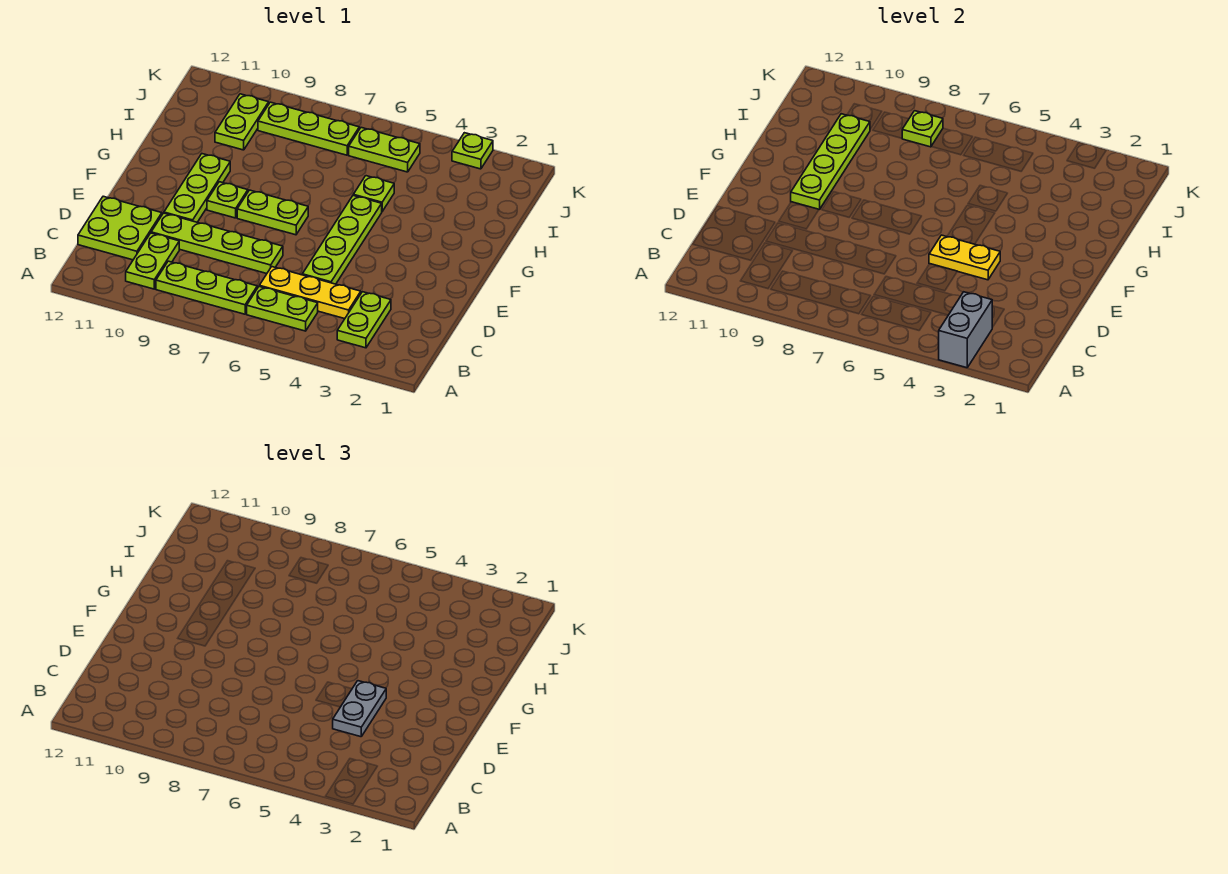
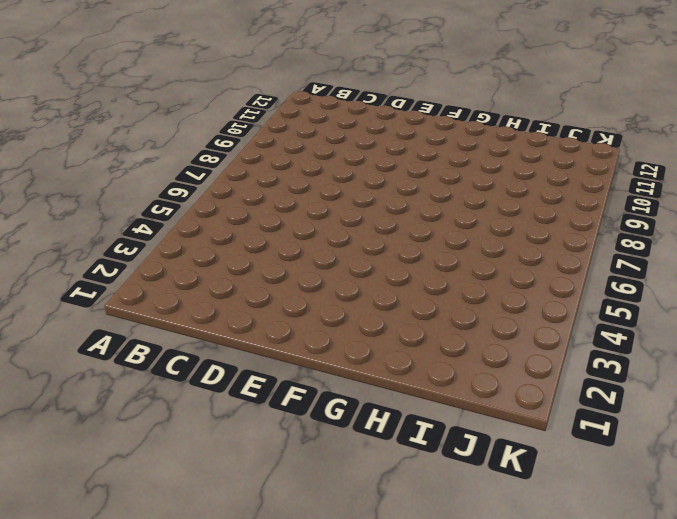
none -> lime 1x2 plate [337,292,391,348]
none -> lime 1x2 plate [247,287,318,331]
none -> lime 1x3 plate [156,261,257,314]

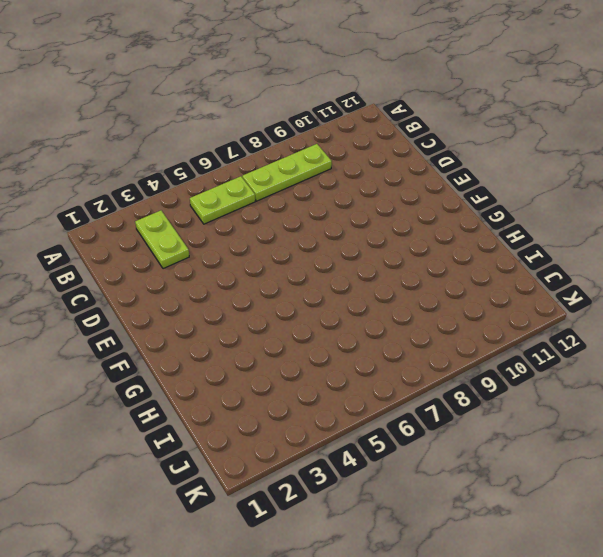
none -> lime 1x2 plate [126,233,179,289]
none -> yellow 1x3 plate [259,267,361,319]
none -> lime 2x2 plate [78,196,162,260]

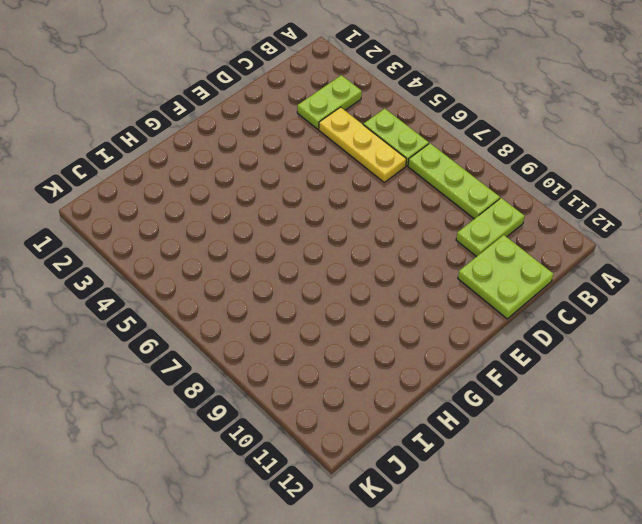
none -> lime 1x4 plate [302,196,382,284]
none -> lime 1x4 plate [151,213,283,274]
none -> lime 1x3 plate [164,154,230,222]

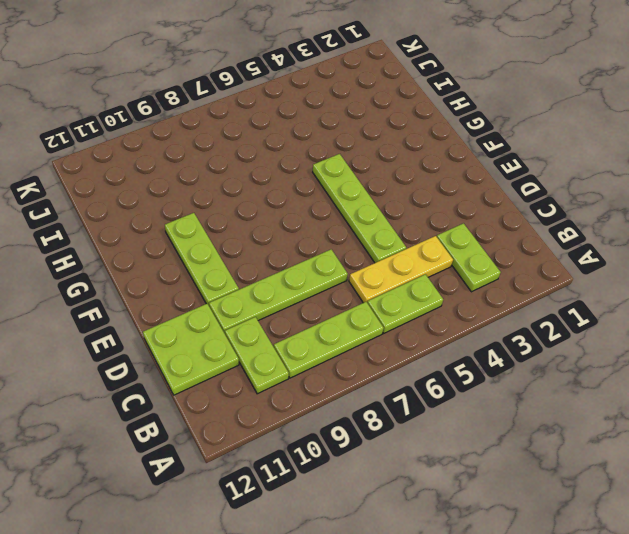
none -> lime 1x2 plate [237,190,308,235]
none -> lime 1x1 plate [207,182,248,218]
none -> lime 1x1 plate [353,176,394,211]

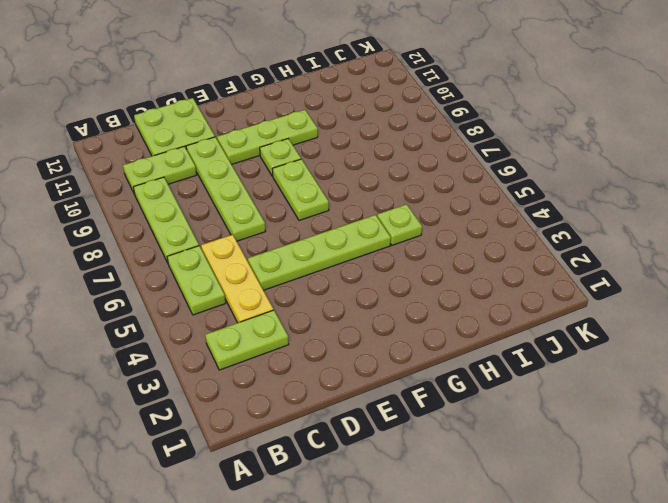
none -> lime 1x2 plate [215,94,269,150]
none -> lime 1x2 plate [349,128,420,172]
none -> lime 1x3 plate [258,102,359,155]

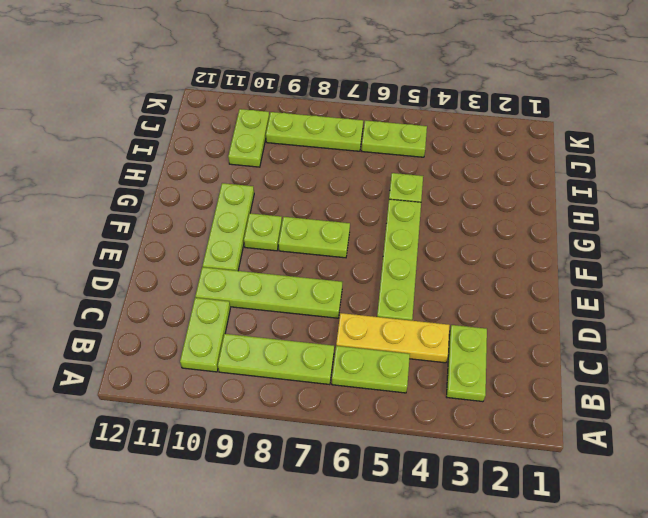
none -> lime 2x2 plate [78,196,162,260]
none -> lime 1x1 plate [452,133,493,169]
none -> grey 1x2 brick [939,292,993,368]

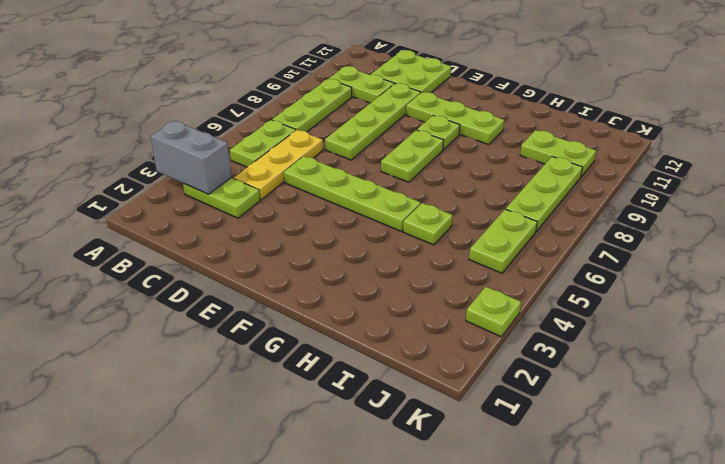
none -> yellow 1x2 plate [929,235,1000,280]
none -> lime 1x4 plate [791,114,870,210]
none -> lime 1x1 plate [902,111,943,147]

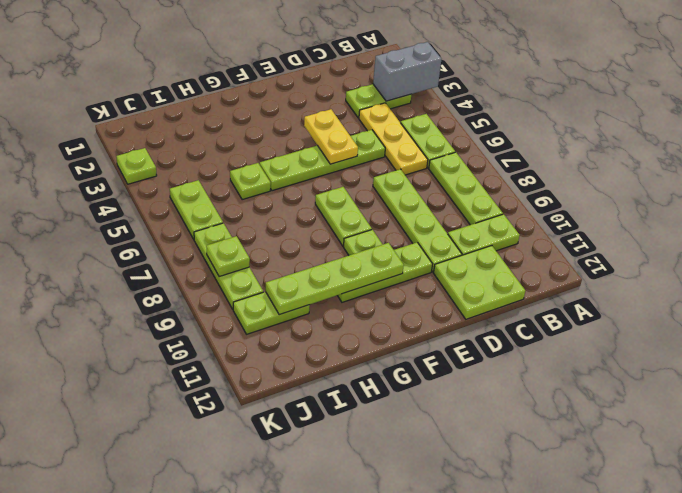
none -> grey 1x2 plate [333,681,386,737]

